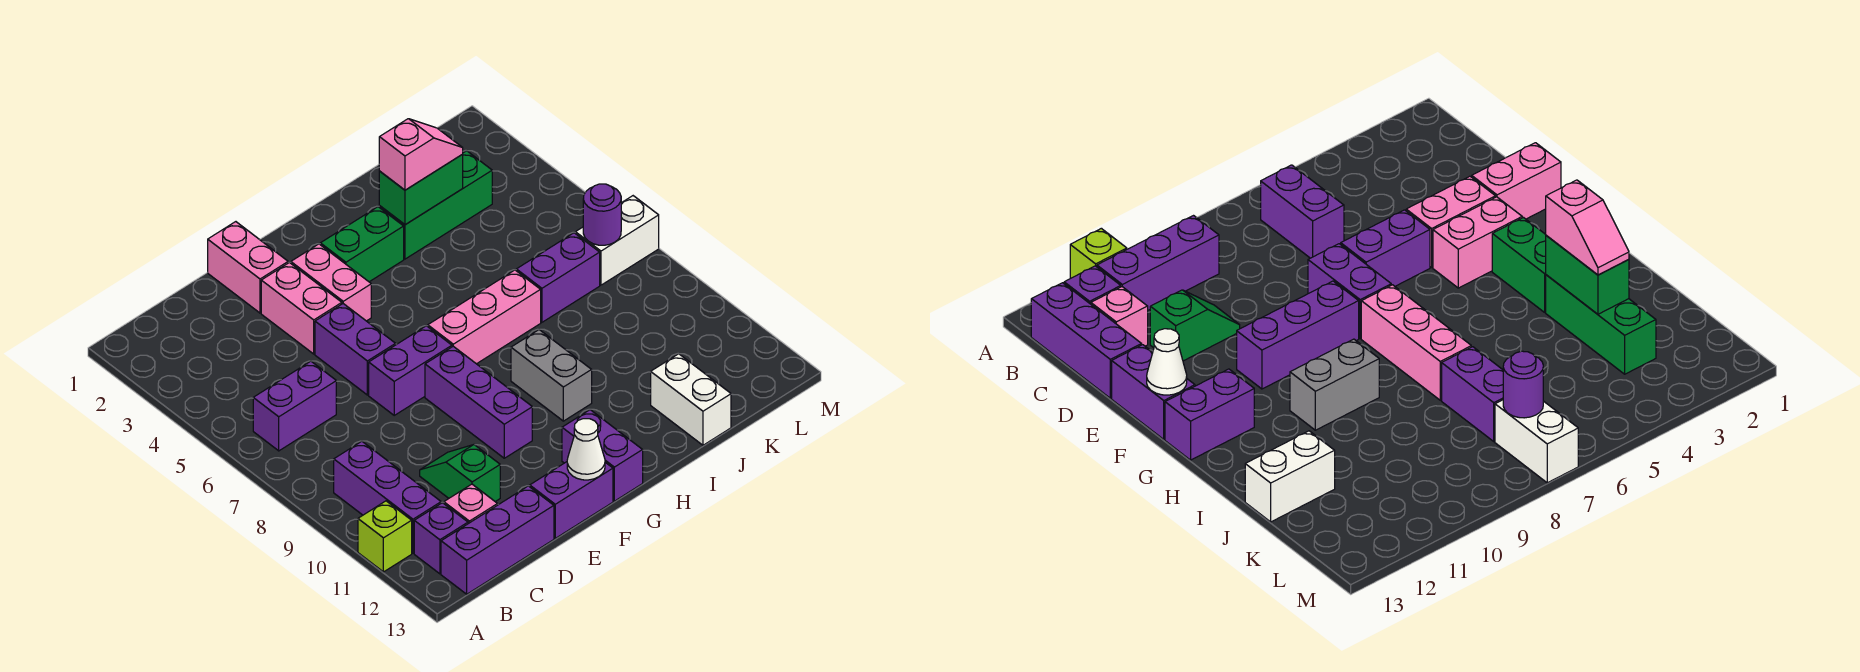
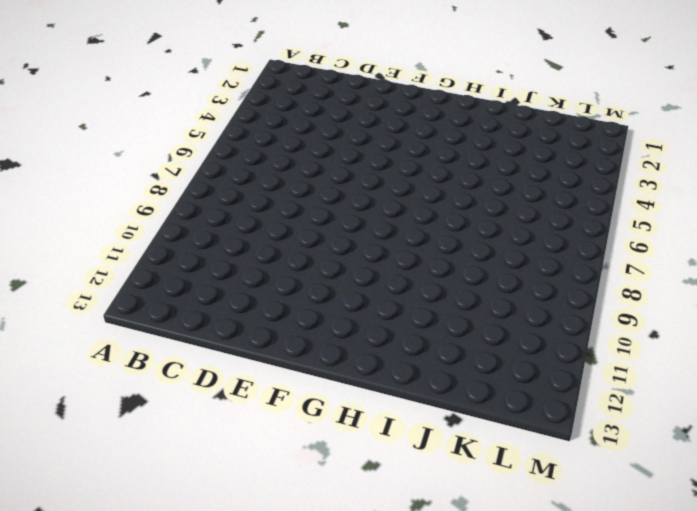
none -> lime 1x1 brick [358,501,412,572]
none -> purple 1x2 brick [253,361,336,451]
none -> purple 1x3 brick [334,441,441,553]

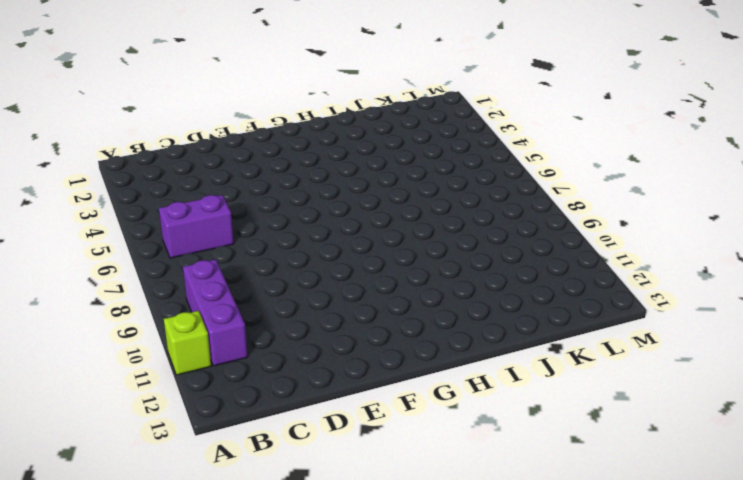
none -> purple 1x1 brick [414,503,468,574]
none -> purple 1x3 brick [441,486,554,594]
none -> pink 1x1 brick [444,484,498,524]

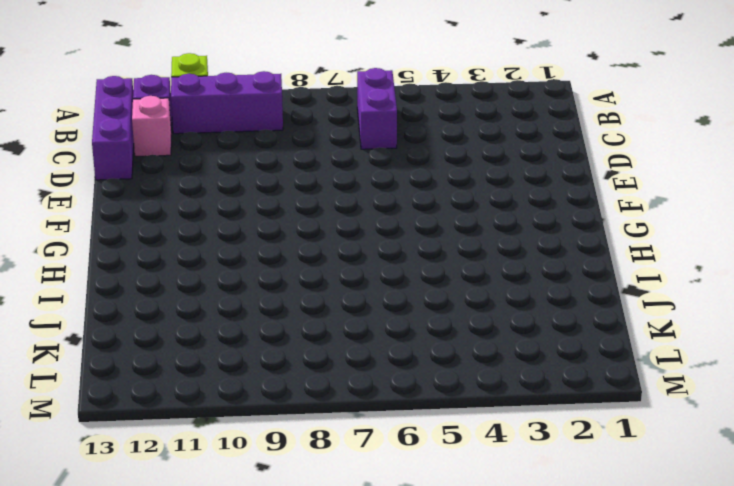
none -> green 1x2 slope [420,445,500,502]
none -> pink 1x2 brick [208,222,288,313]
none -> pink 1x2 brick [261,262,342,354]

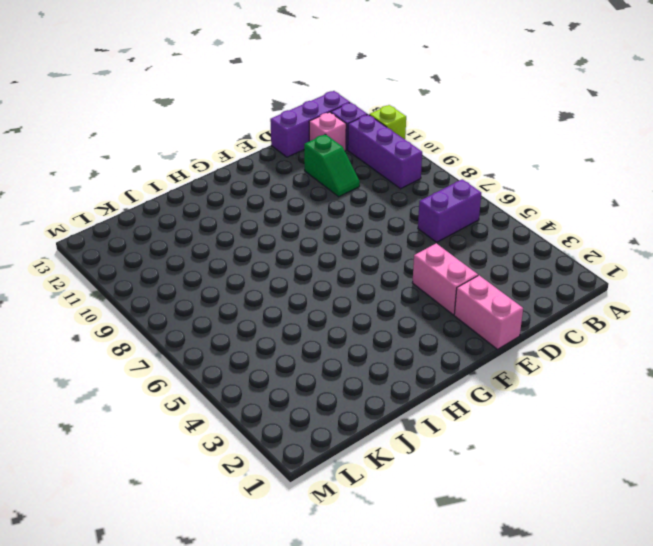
none -> purple 1x2 brick [315,304,396,395]
none -> purple 1x2 brick [369,326,452,415]
none -> purple 1x2 brick [530,462,613,538]

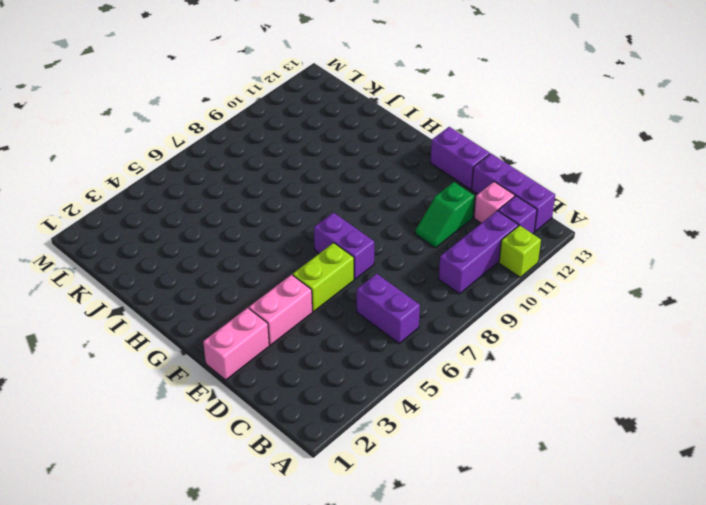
lime 1x2 brick [293,243,354,312] -> purple 1x2 brick [315,304,396,395]
none -> pink 1x2 brick [291,244,371,321]
none -> purple 1x3 brick [425,346,532,458]
none -> green 1x2 brick [320,207,404,282]

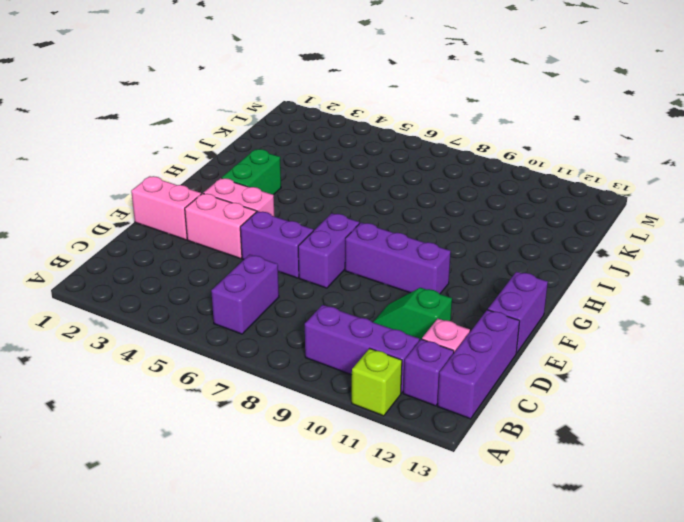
none -> pink 1x3 brick [428,270,541,364]
none -> purple 1x2 brick [562,410,643,501]
none -> grey 1x2 brick [511,330,592,421]

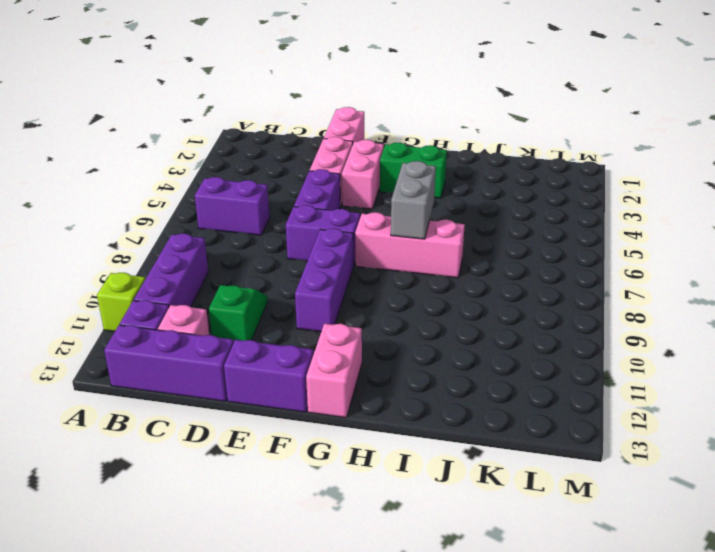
pink 1x2 brick [306,324,362,418] -> purple 1x2 brick [562,410,643,501]
grey 1x2 brick [391,161,436,239] -> grey 1x2 brick moved to [511,330,592,421]
none -> green 1x3 brick [379,151,492,259]
none -> purple 1x2 brick [516,233,600,322]
none -> white 1x2 brick [651,354,731,445]

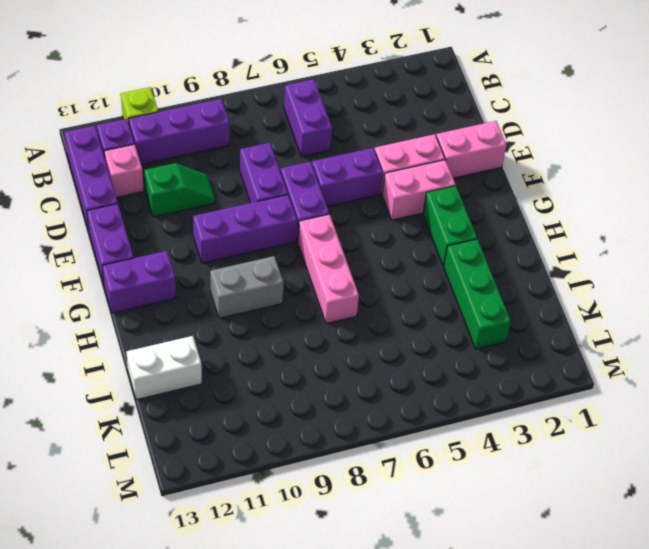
purple 1x2 brick [240,143,288,203] -> purple 1x2 brick moved to [516,233,600,322]
none -> white 1x2 brick [575,196,659,285]
none -> white 1x1 cone [567,419,605,480]
none -> green 1x2 brick [379,154,463,225]

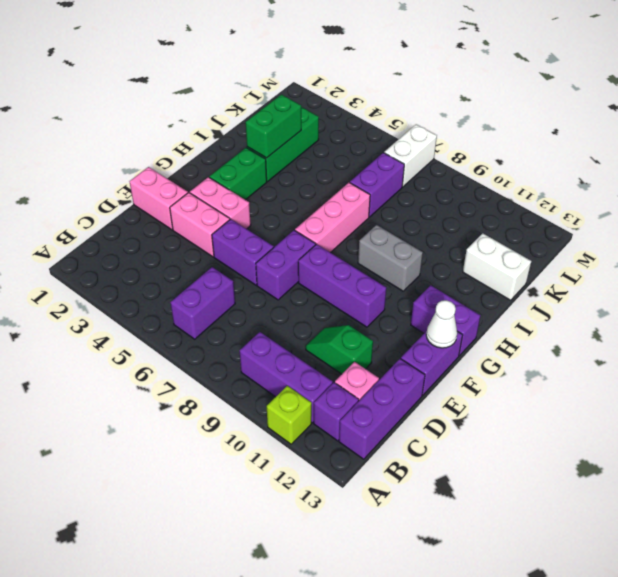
none -> purple 1x1 round brick [583,184,621,245]
none -> pink 1x2 slope [379,119,463,190]

